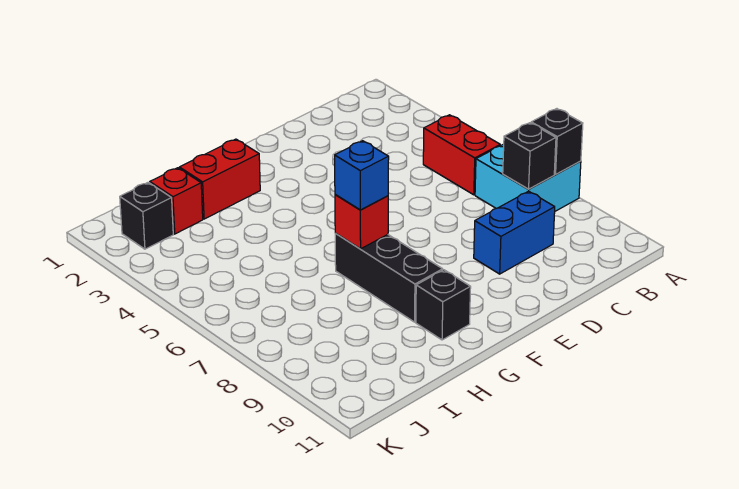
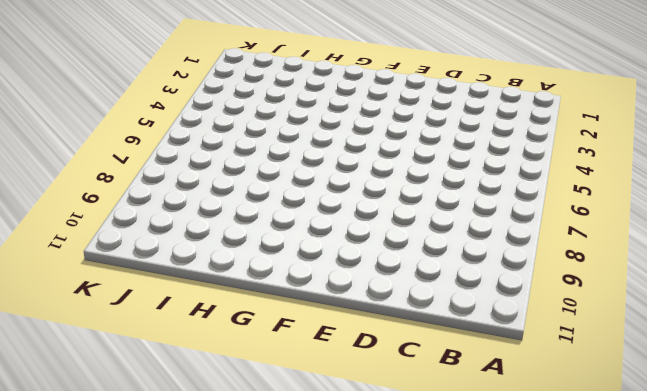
none -> cyan 2x2 brick [475,144,581,211]
none -> red 1x2 brick [423,115,500,195]
none -> blue 1x2 brick [474,191,555,274]

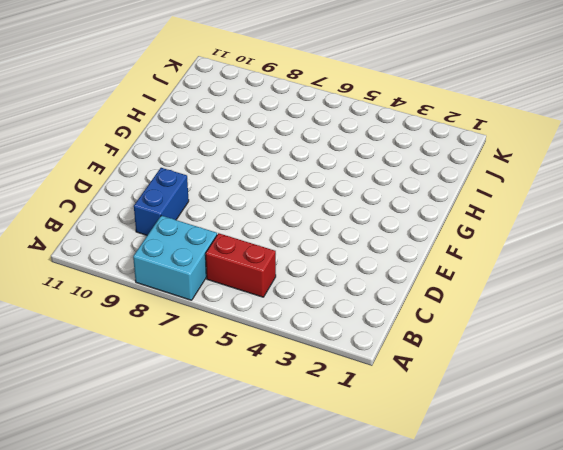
none -> red 1x2 brick [179,139,260,219]
none -> black 1x3 brick [335,234,443,322]
none -> black 1x1 brick [416,270,471,340]

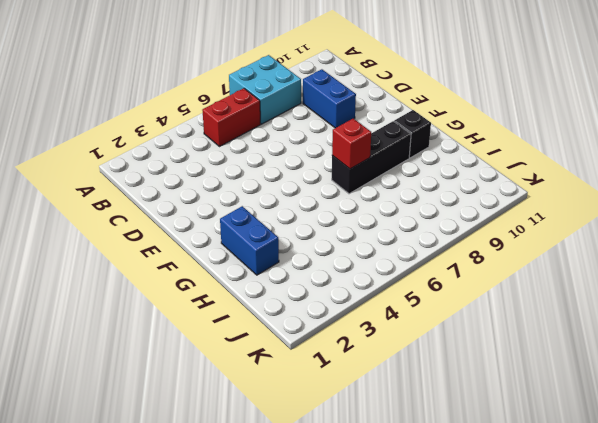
blue 1x2 brick [220,206,279,275] -> red 1x2 brick [179,139,260,219]
none -> red 1x1 brick [150,168,203,234]
none -> black 1x1 brick [120,182,173,249]
none -> black 1x1 brick [531,109,583,174]

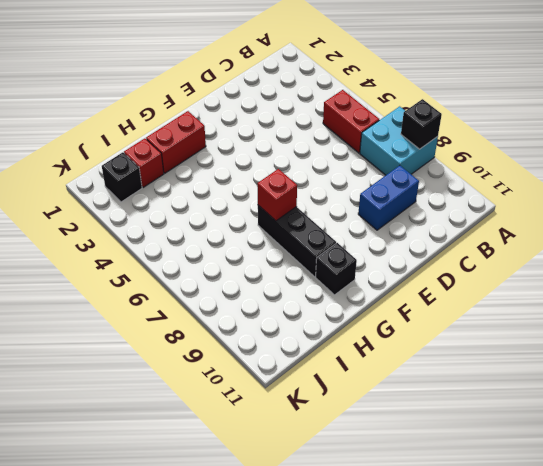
none -> black 1x1 brick [503,123,556,189]
none -> blue 1x1 brick [335,141,389,210]

